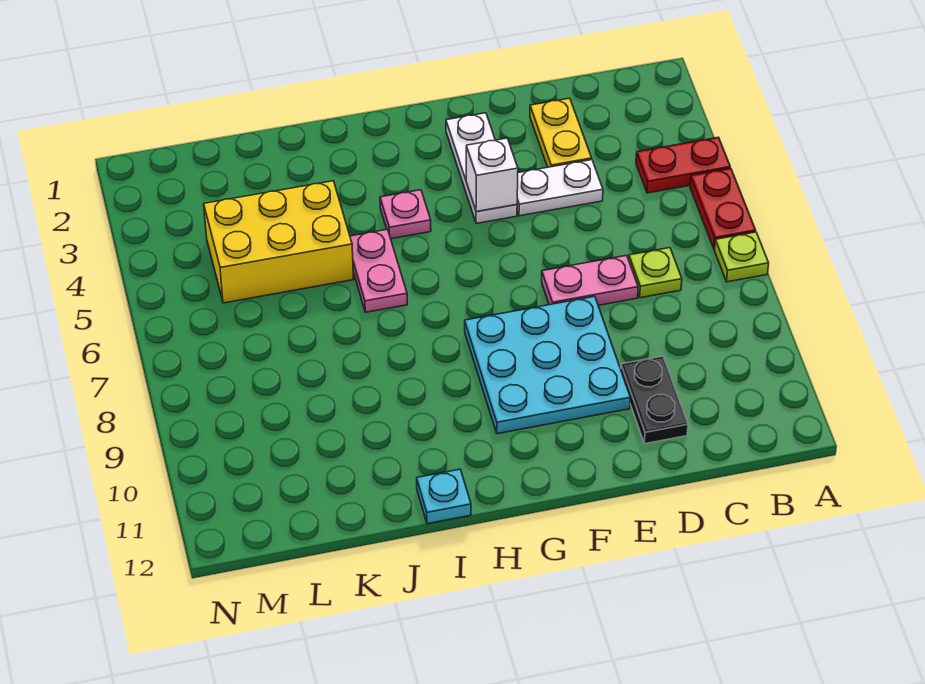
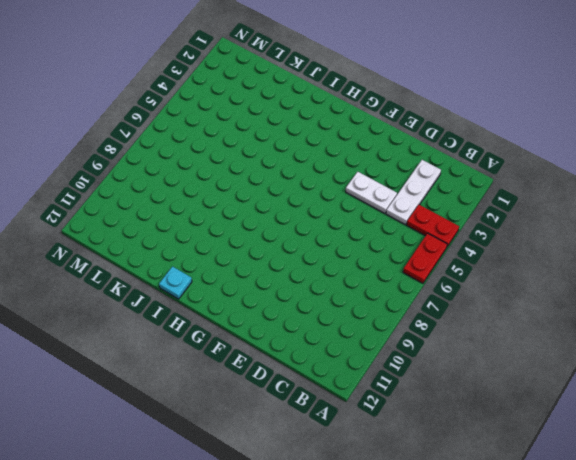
white 1x3 plate [386,160,441,225] -> white 1x3 plate moved to [446,113,517,223]
none -> lime 1x1 plate [715,232,769,282]
none -> lime 1x1 plate [629,248,682,298]
none -> yellow 1x2 plate [530,98,592,167]

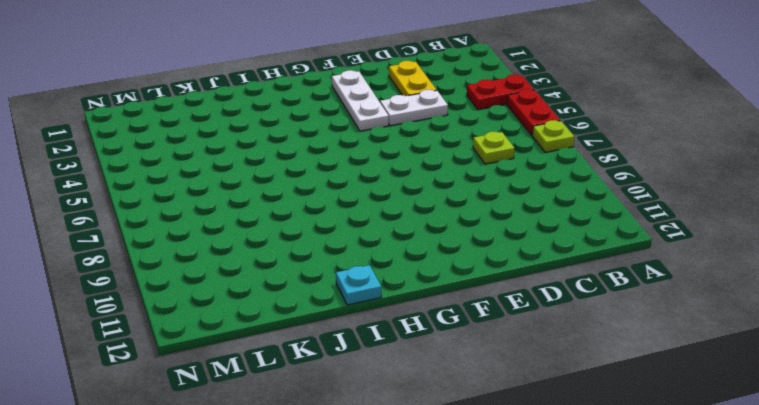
none -> pink 1x2 plate [542,255,638,305]
none -> black 1x2 plate [621,356,688,444]
none -> cyan 3x3 plate [465,296,630,434]

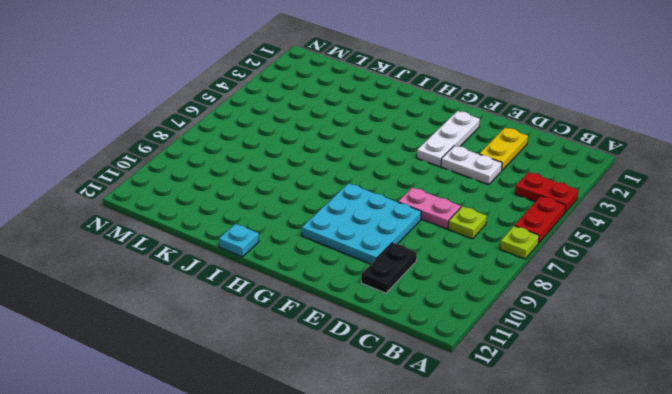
none -> pink 1x1 plate [380,190,431,239]
none -> pink 1x2 plate [350,229,407,312]
none -> yellow 2x3 brick [204,181,353,303]

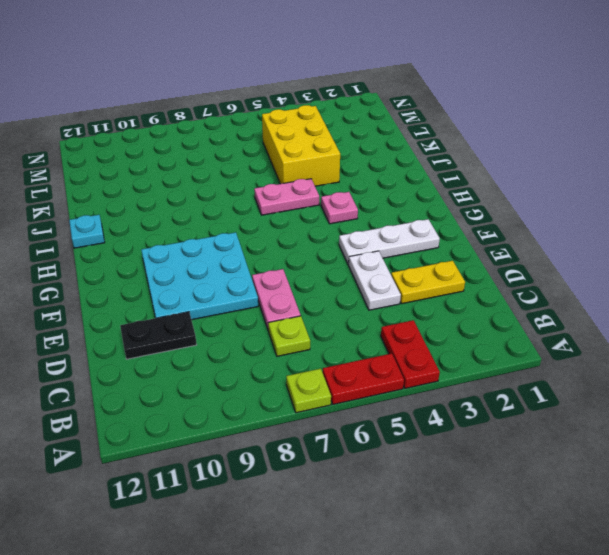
none -> white 1x1 brick [466,138,518,212]

